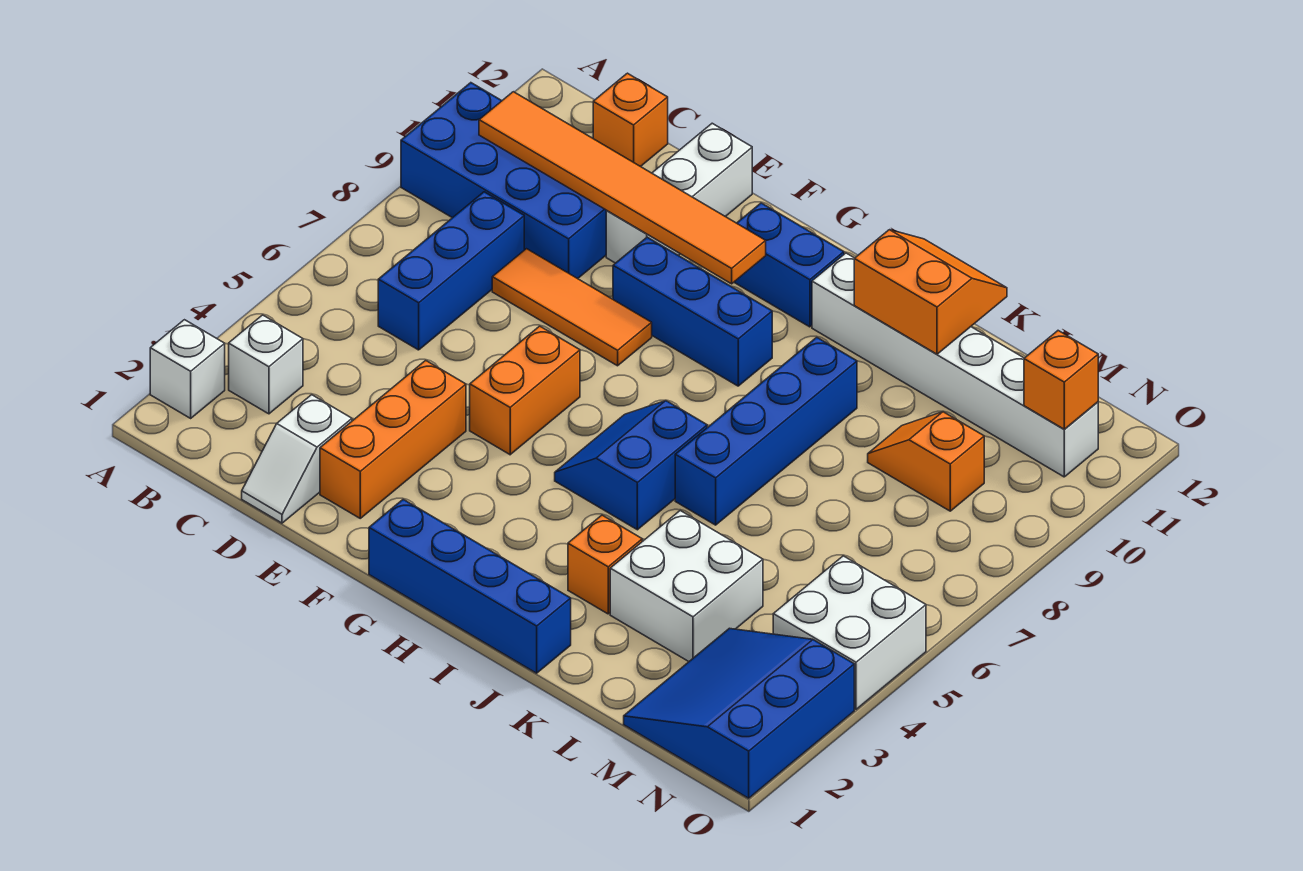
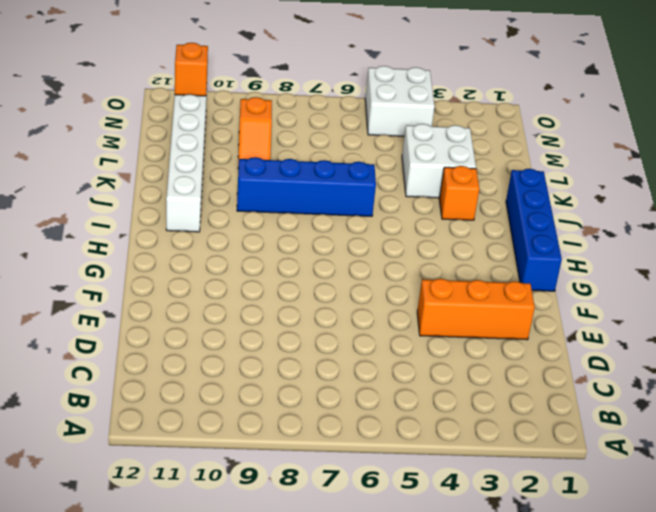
none -> white 1x1 brick [150,320,225,418]
none -> blue 2x4 brick [401,83,607,279]
none -> white 1x1 brick [229,315,303,414]

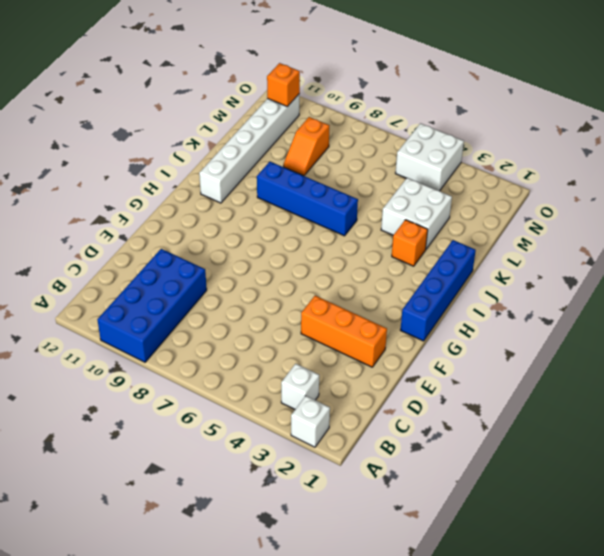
none -> blue 1x3 brick [378,192,524,350]
none -> orange 1x1 brick [593,73,668,167]
none -> white 1x2 slope [242,395,352,523]

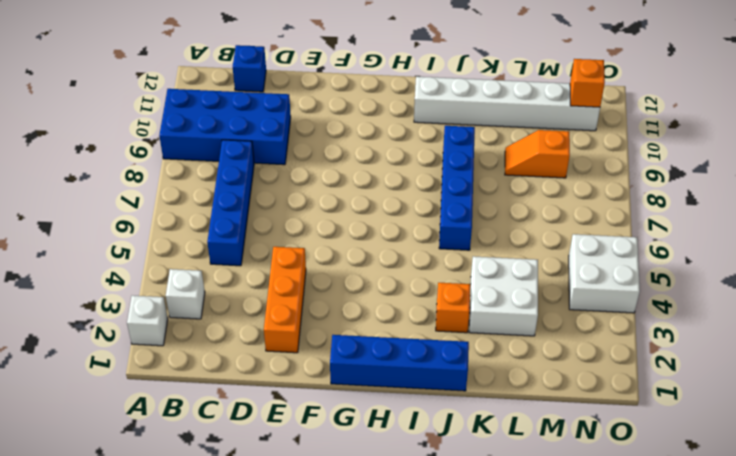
blue 1x4 brick [207,140,254,266] -> blue 1x3 brick [378,192,524,350]
blue 1x1 brick [233,45,266,92] -> orange 1x1 brick [593,73,668,167]
none -> white 1x2 slope [242,395,352,523]
none -> orange 1x3 tile [492,249,652,366]
none -> white 1x3 brick [606,123,752,263]

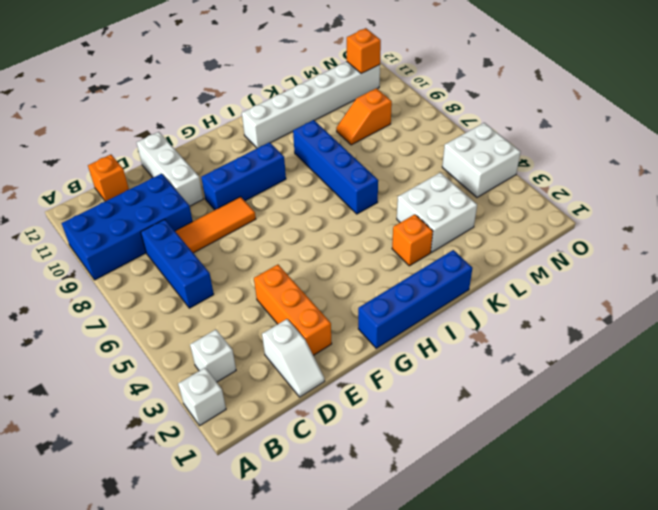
none -> orange 1x2 brick [470,326,580,455]
none -> blue 1x2 brick [734,203,844,327]
none -> blue 2x2 slope [555,401,707,530]

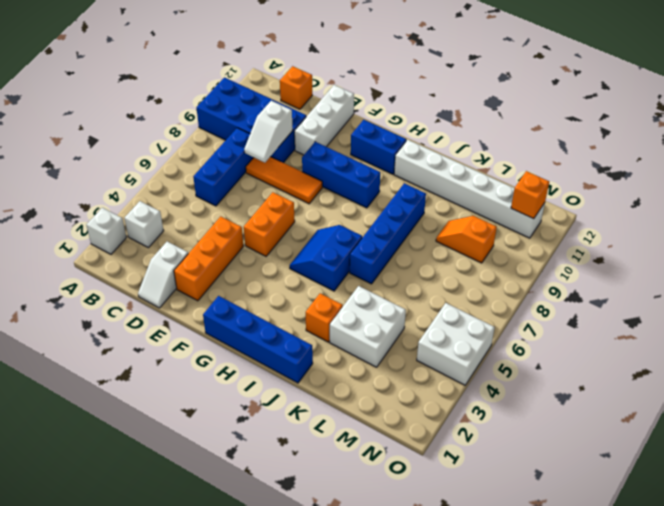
white 1x2 slope [244,101,293,163] -> none
none -> blue 3x3 slope [624,628,854,798]
none -> orange 1x6 tile [479,92,766,284]
none -> orange 2x2 slope [854,230,1007,354]

